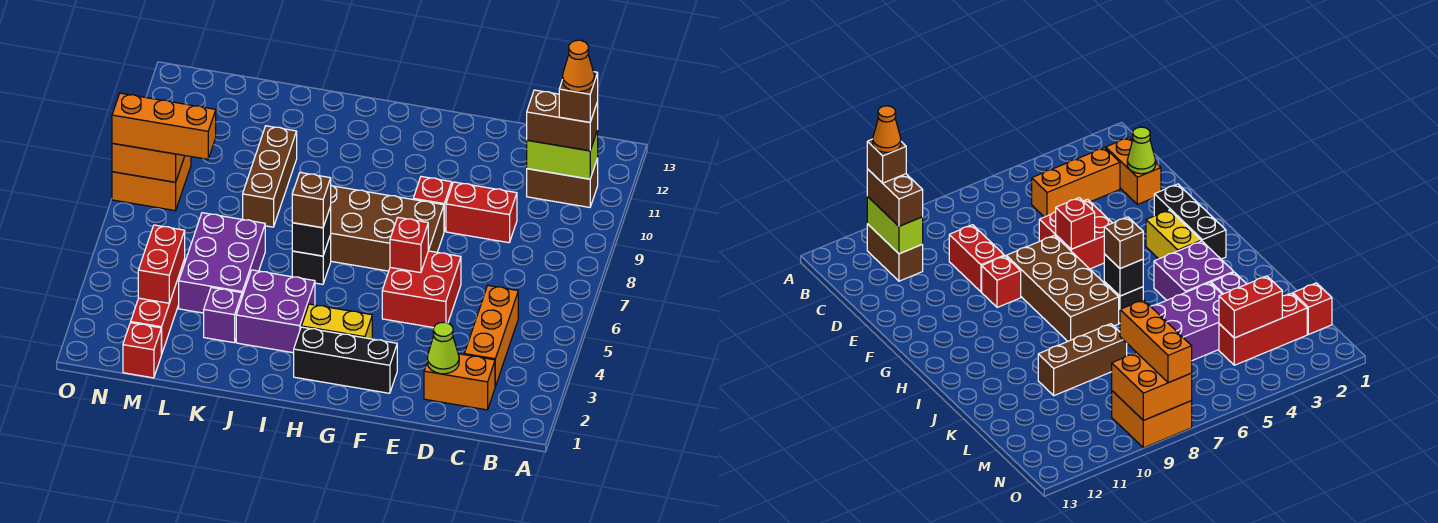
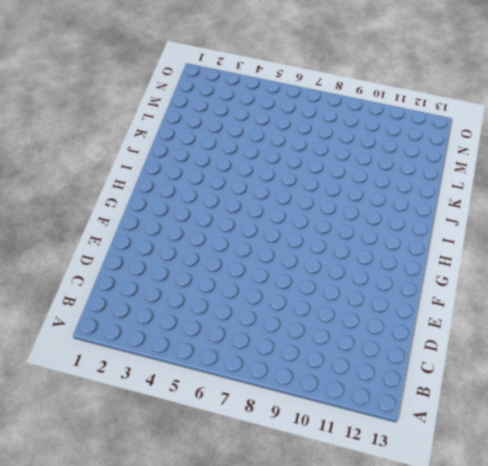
none -> brown 1x2 brick [527,159,598,207]
none -> orange 1x2 brick [424,354,495,410]
none -> orange 1x3 brick [464,286,518,387]

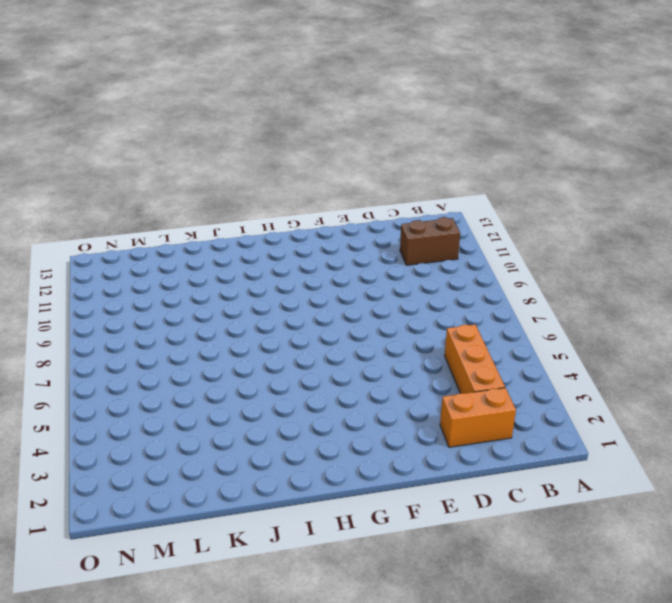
none -> red 1x2 brick [446,182,517,243]
none -> red 2x2 brick [382,251,461,328]
none -> black 1x3 brick [294,327,397,393]

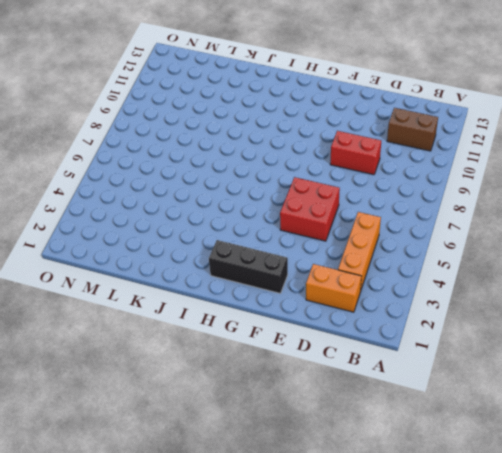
none -> brown 2x4 brick [330,185,444,271]
none -> red 1x1 brick [413,177,452,231]
none -> yellow 1x2 brick [301,304,372,339]

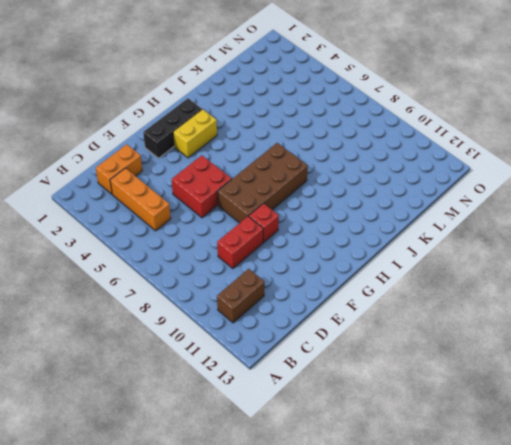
none -> purple 2x2 brick [236,270,315,353]
none -> black 1x1 brick [292,235,331,284]
none -> purple 1x1 brick [204,288,242,343]

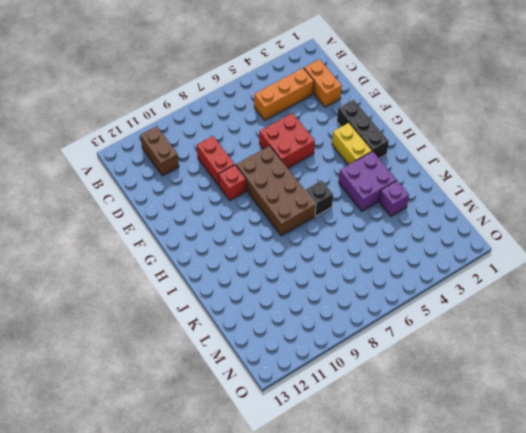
none -> purple 2x3 brick [179,213,265,313]
none -> brown 1x3 brick [243,126,297,227]
none -> red 1x1 brick [123,323,161,378]

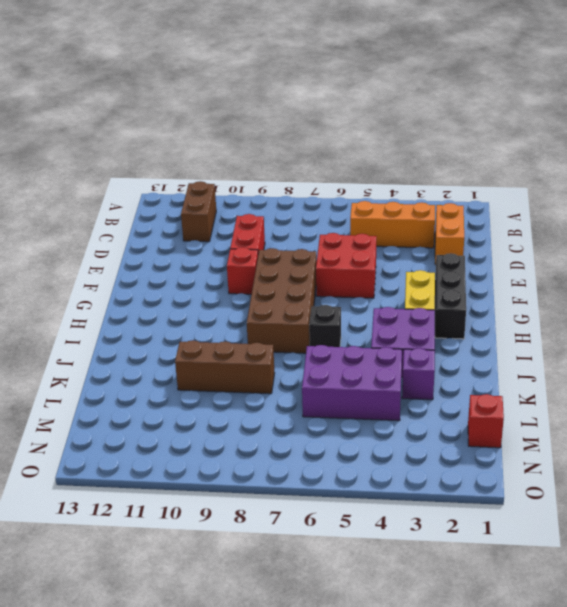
none -> red 1x3 brick [131,259,185,355]
none -> orange 2x2 brick [112,156,191,211]
none -> lime 1x2 brick [527,130,598,179]

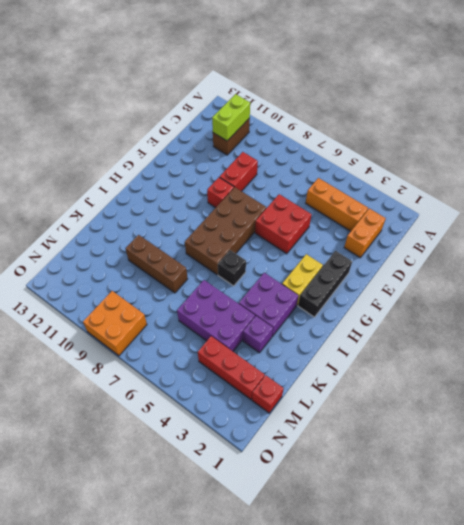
none -> lime 1x1 cone [427,322,459,374]
none -> red 1x1 brick [390,218,428,273]
none -> black 1x1 brick [292,207,331,256]

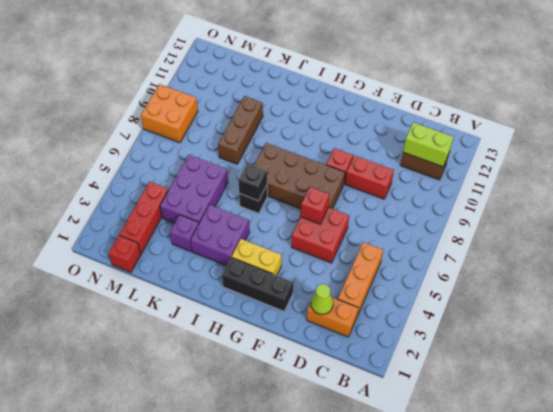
none -> red 1x2 brick [138,225,185,303]
none -> orange 2x2 brick [112,143,185,182]
none -> brown 1x2 brick [527,90,598,151]

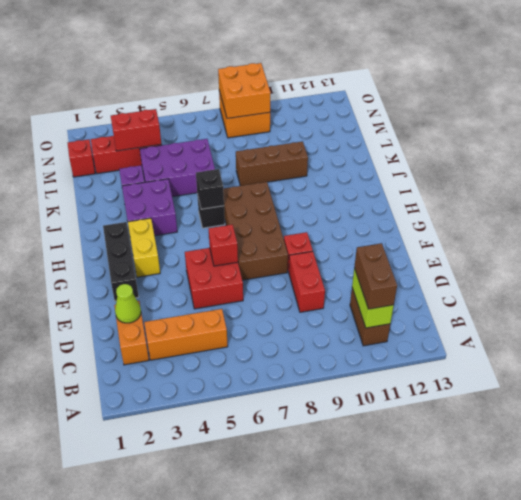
none -> brown 1x1 brick [292,173,331,228]
none -> orange 1x3 brick [112,93,216,159]
none -> brown 1x1 brick [559,72,598,122]

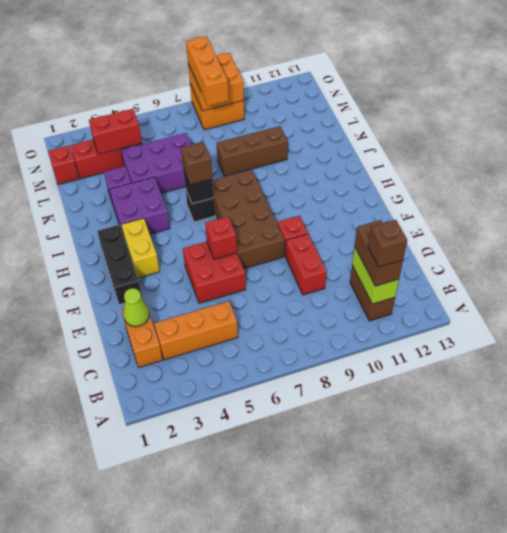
none -> orange 1x1 cone [563,40,594,92]

